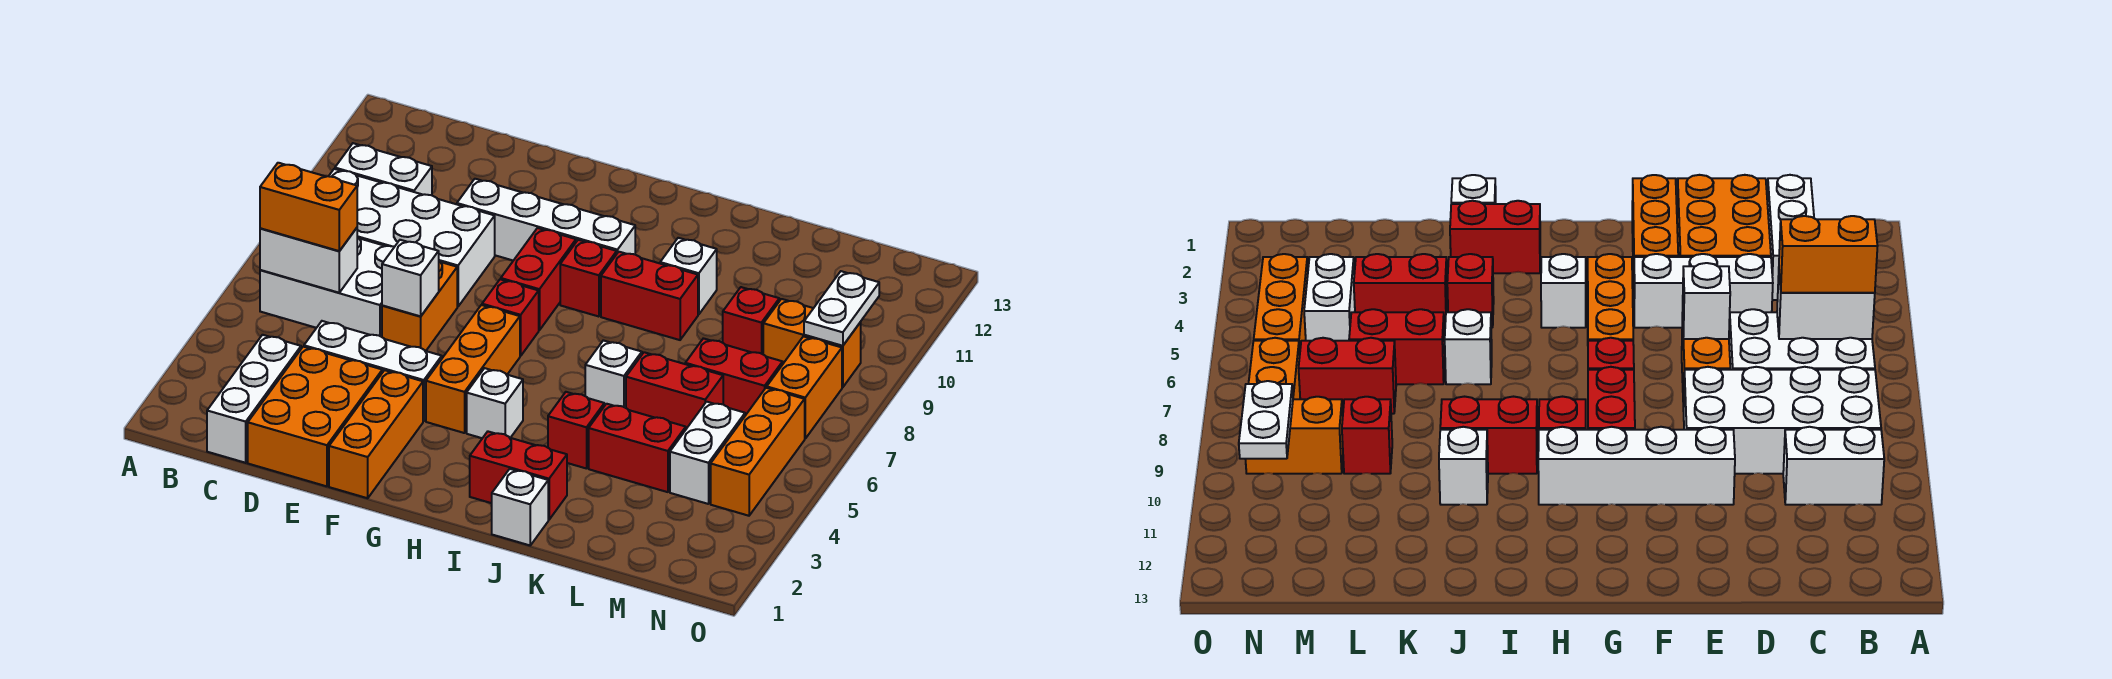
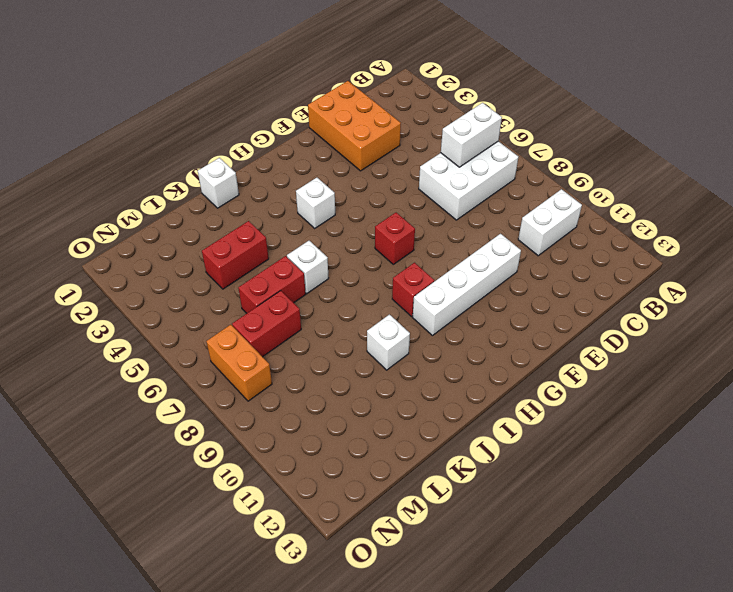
none -> white 2x4 brick [329,169,495,307]
none -> white 1x3 brick [207,335,301,463]
none -> white 1x3 brick [304,321,442,421]
none -> orange 1x2 brick [382,261,457,351]

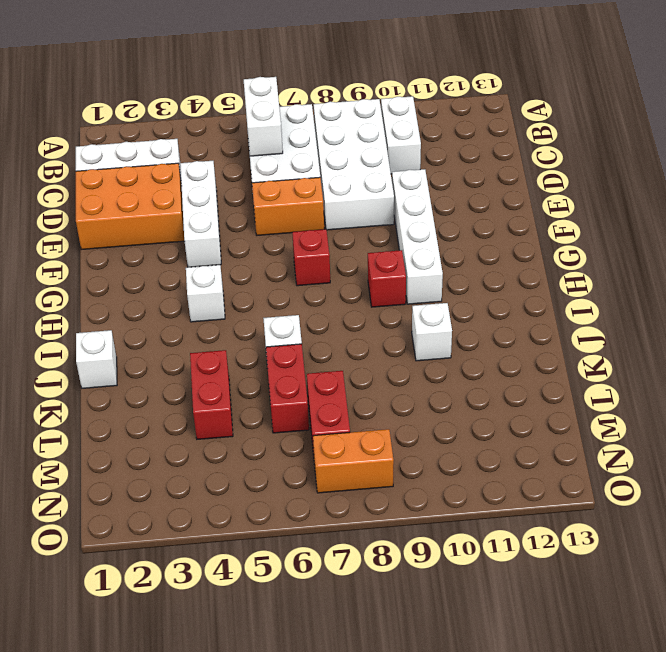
none -> orange 1x3 brick [329,370,423,498]
none -> orange 1x3 brick [426,305,520,433]
none -> red 1x2 brick [501,228,576,330]
none -> red 1x2 brick [470,432,567,520]

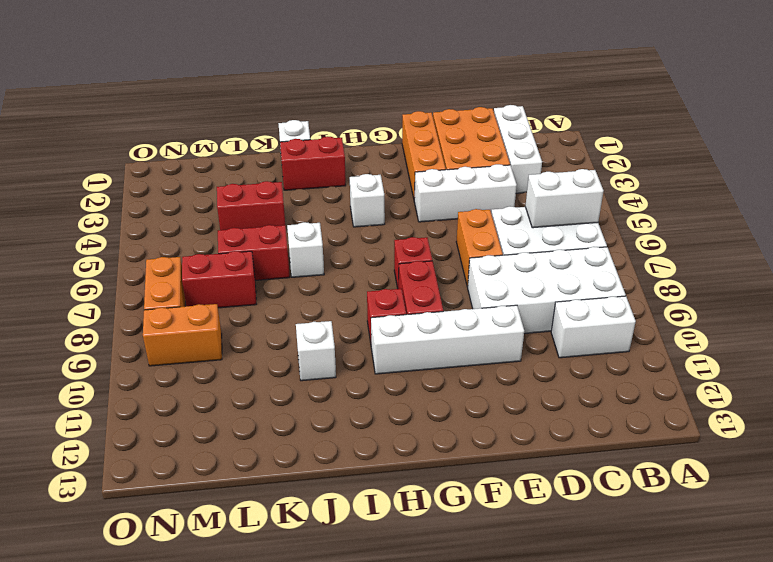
none -> orange 1x3 brick [426,305,520,433]
none -> red 1x2 brick [601,252,698,340]
none -> red 1x1 brick [548,392,604,469]
none -> red 1x1 brick [723,287,779,354]

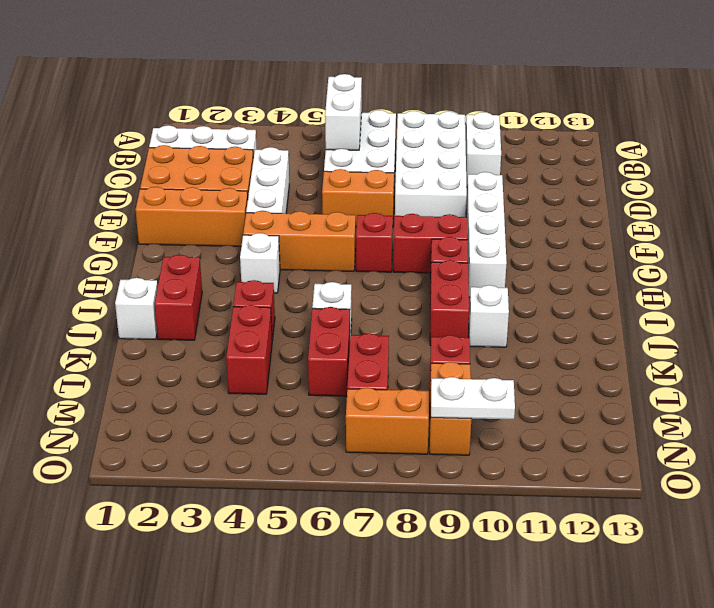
none -> white 1x2 brick [670,402,745,504]
none -> orange 1x3 brick [711,388,805,516]
none -> white 1x1 brick [382,240,439,316]
none -> orange 1x2 brick [260,163,357,251]

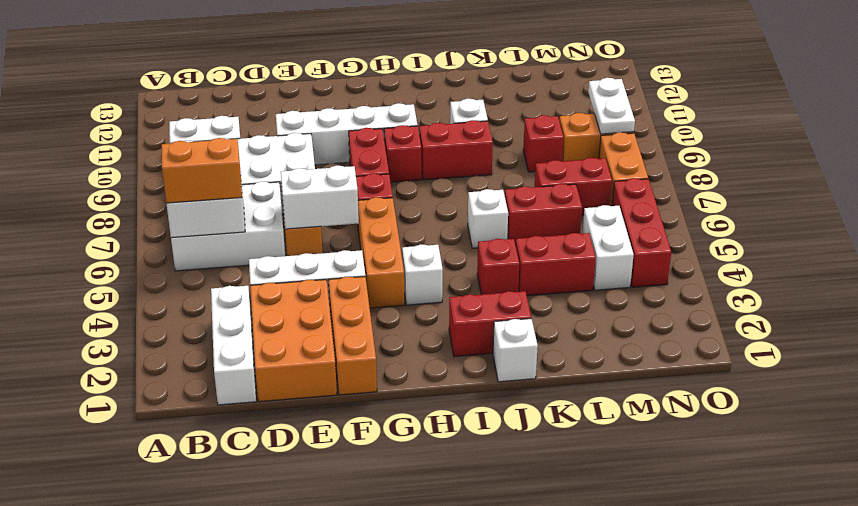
white 1x2 brick [281,166,359,229] -> white 1x1 brick [382,240,439,316]
red 1x3 brick [612,178,671,287] -> orange 1x3 brick [711,388,805,516]

